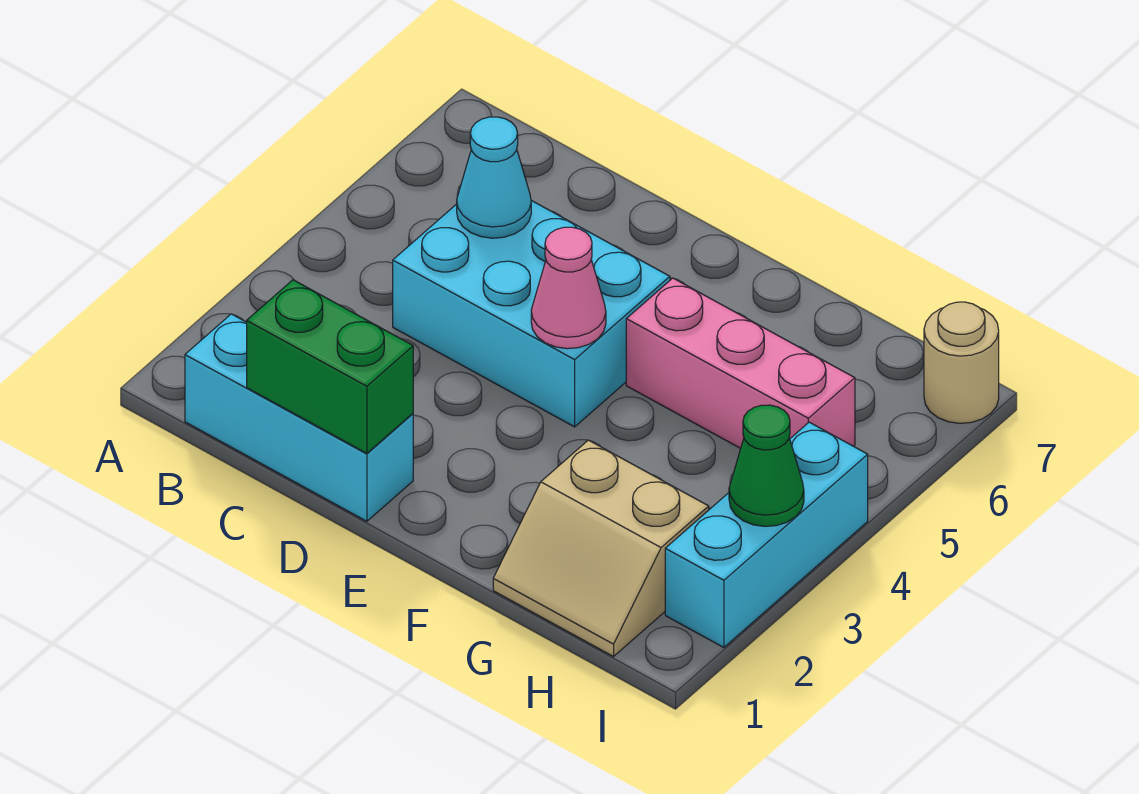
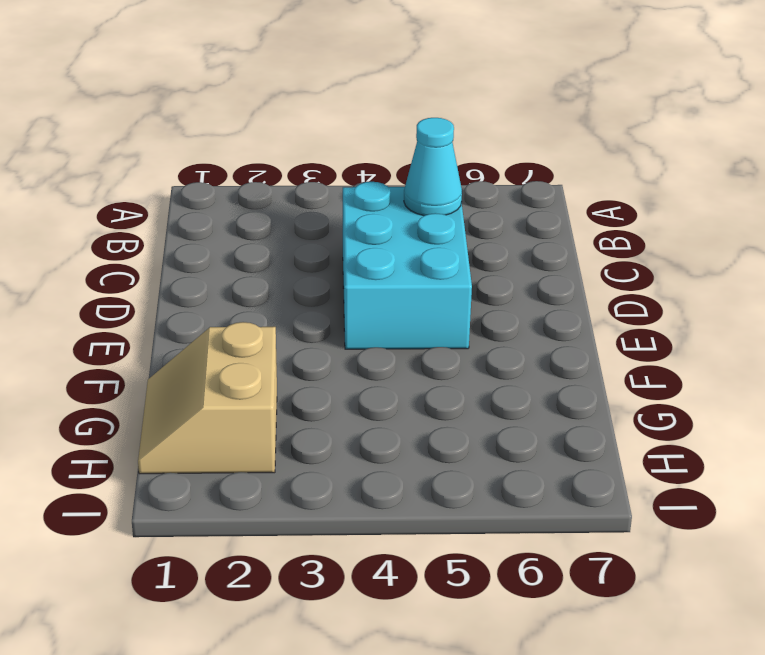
none -> cyan 1x3 brick [185,314,413,521]
none -> pink 1x3 brick [626,278,855,448]

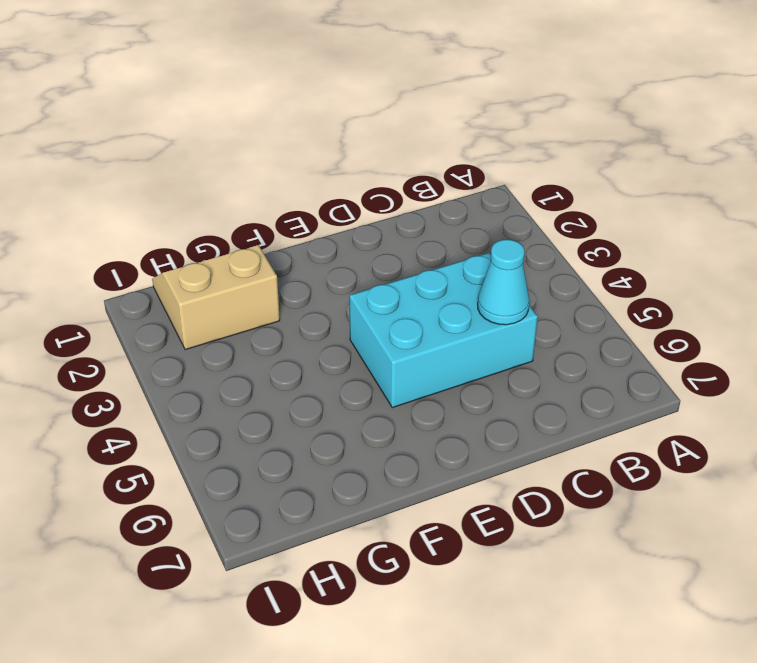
none -> cyan 1x3 brick [185,314,413,521]
none -> pink 1x3 brick [626,278,855,448]

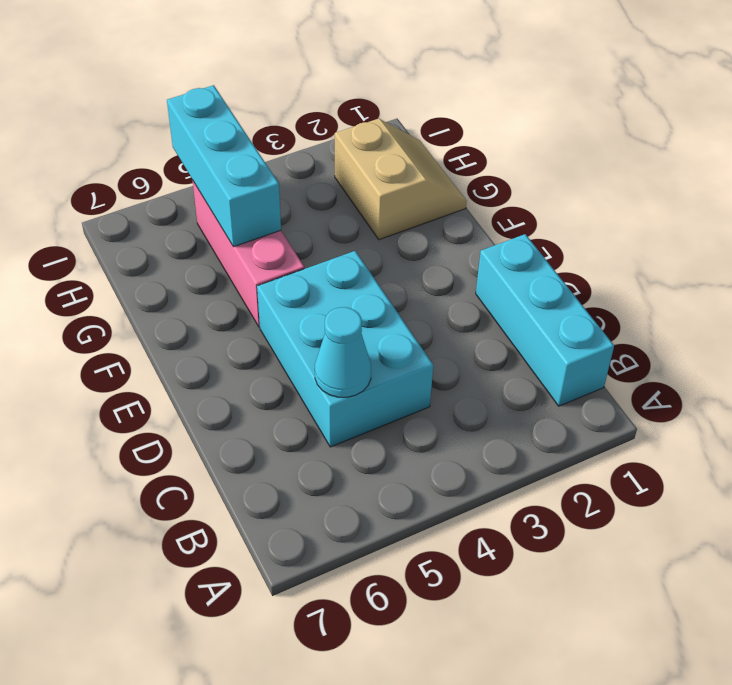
cyan 1x3 brick [167,85,281,247] -> cyan 1x3 brick turned to [665,422,868,647]
none -> tan 1x1 round brick [924,302,999,423]
none -> green 1x2 brick [247,280,413,453]

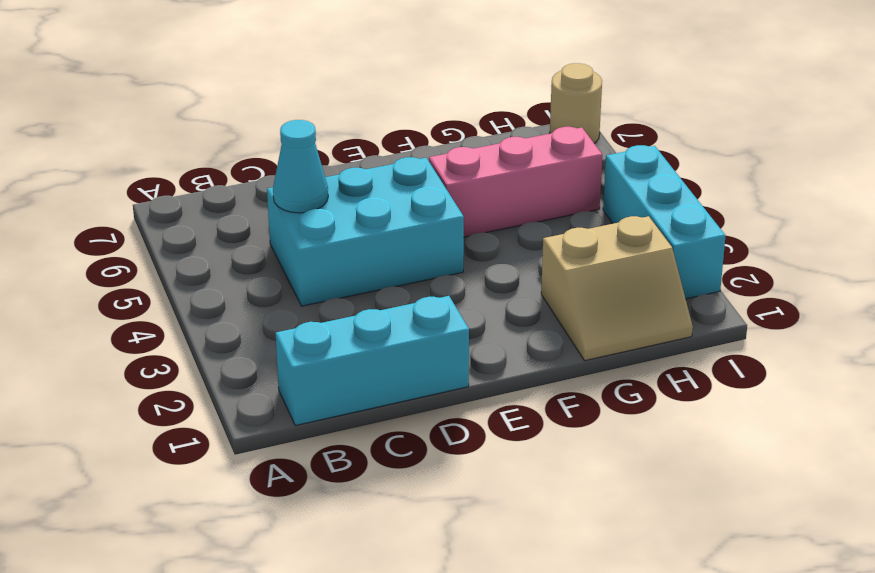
none -> green 1x2 brick [247,280,413,453]
none -> pink 1x1 cone [531,227,606,349]

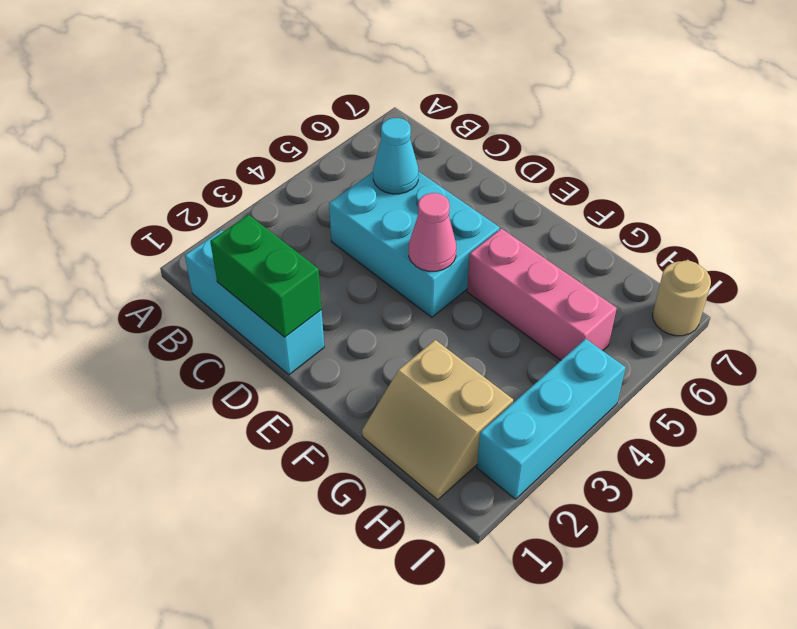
none -> green 1x1 cone [729,405,804,526]

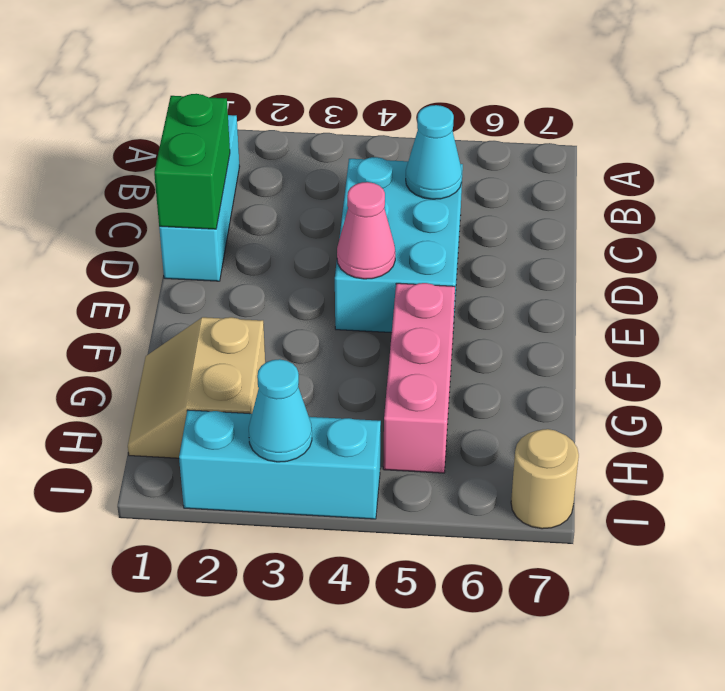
cyan 1x1 cone [249,359,312,462] -> green 1x1 cone [729,405,804,526]

